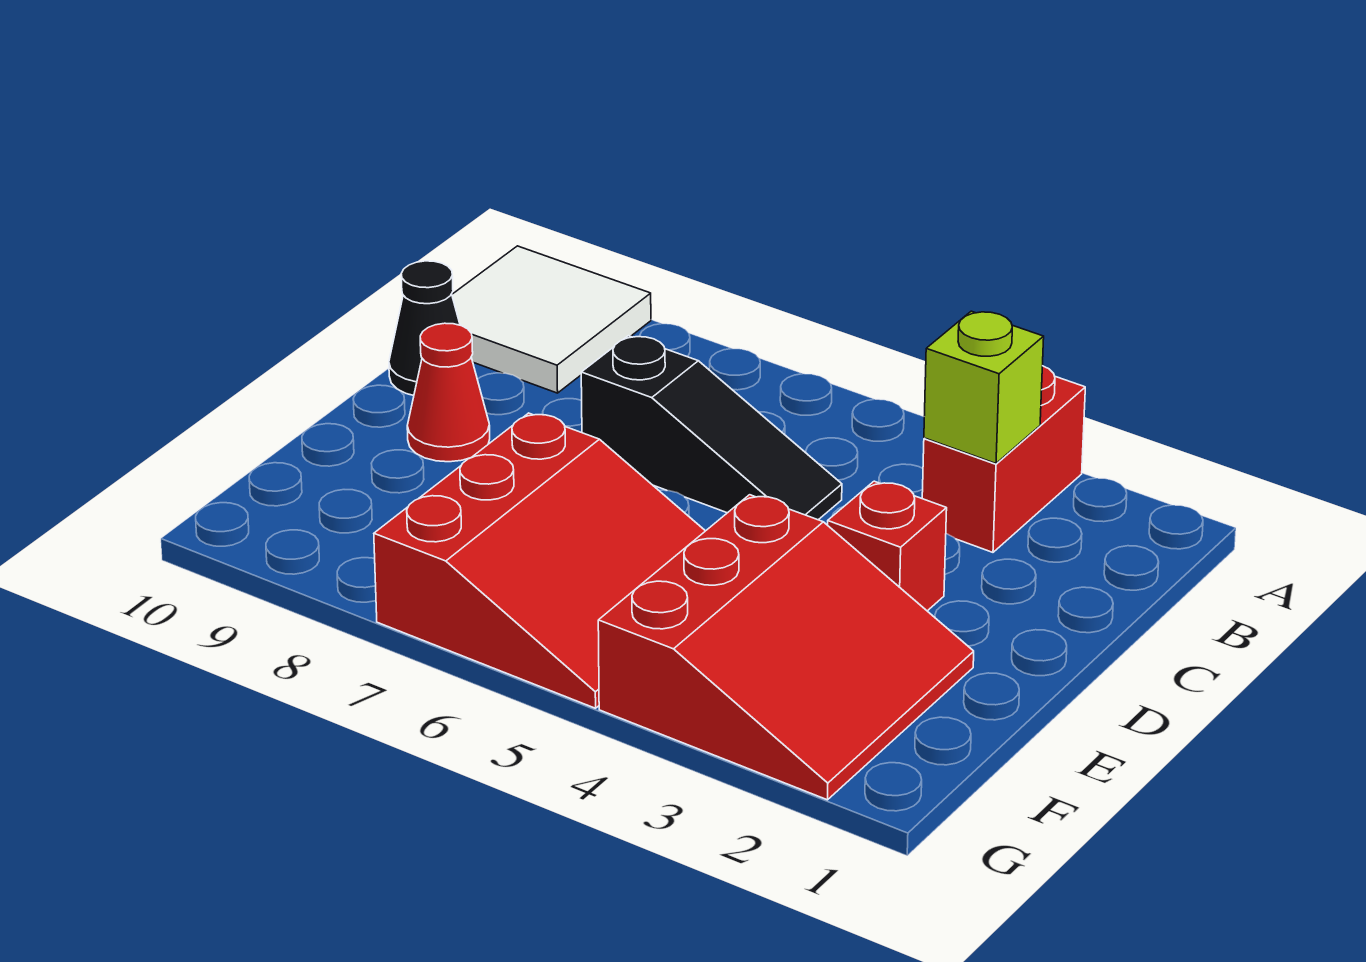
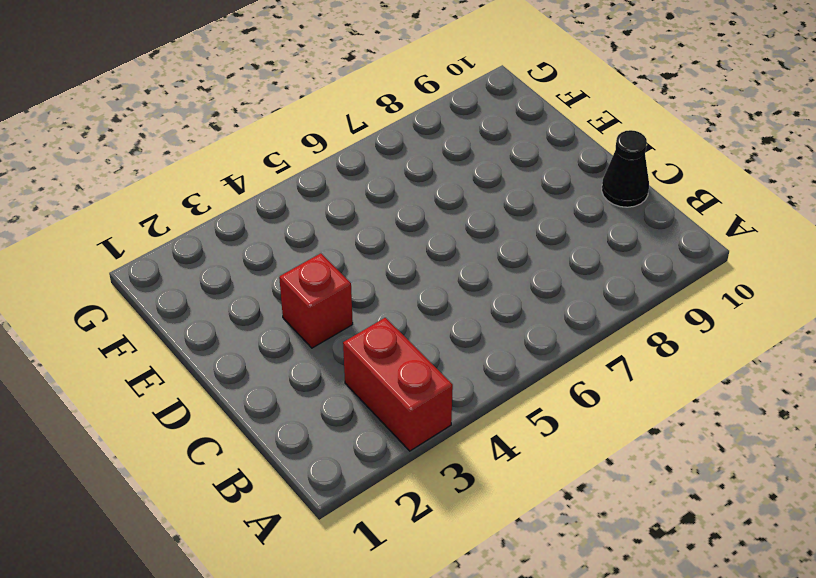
none -> white 2x2 tile [452,246,651,393]
none -> black 1x3 slope [581,336,842,520]

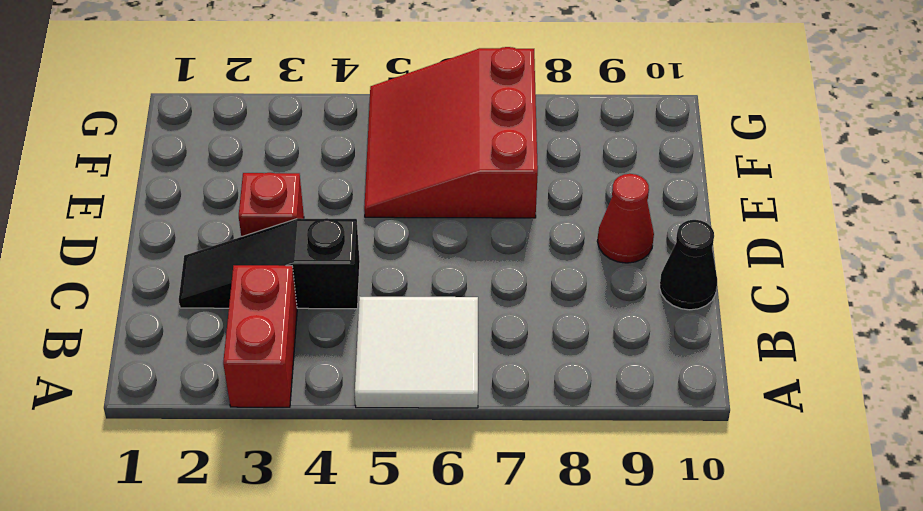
white 2x2 tile [355,297,478,408] -> white 2x2 tile moved to [452,246,651,393]
black 1x3 slope [179,218,360,309] -> black 1x3 slope moved to [581,336,842,520]
none -> red 3x3 slope [598,495,974,800]
none -> lime 1x1 brick [924,311,1044,463]

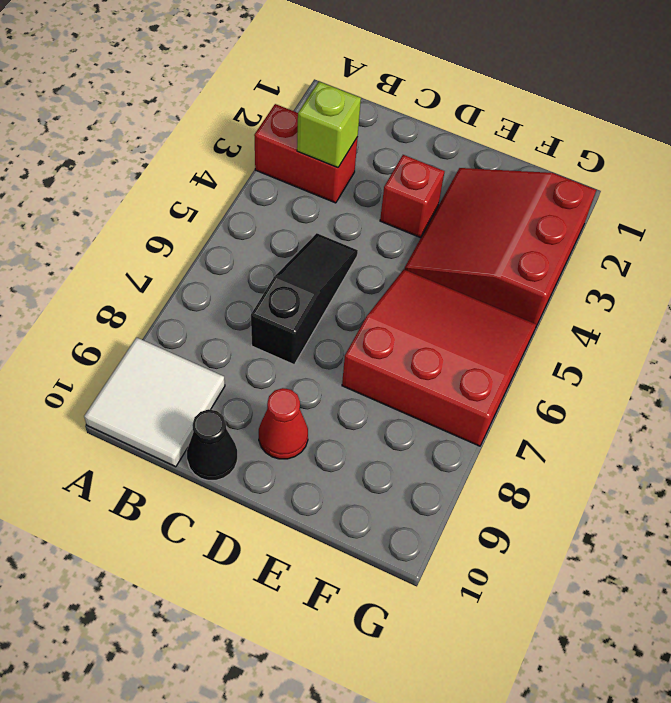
red 3x3 slope [404,168,596,326] -> red 3x3 slope turned to [598,495,974,800]

